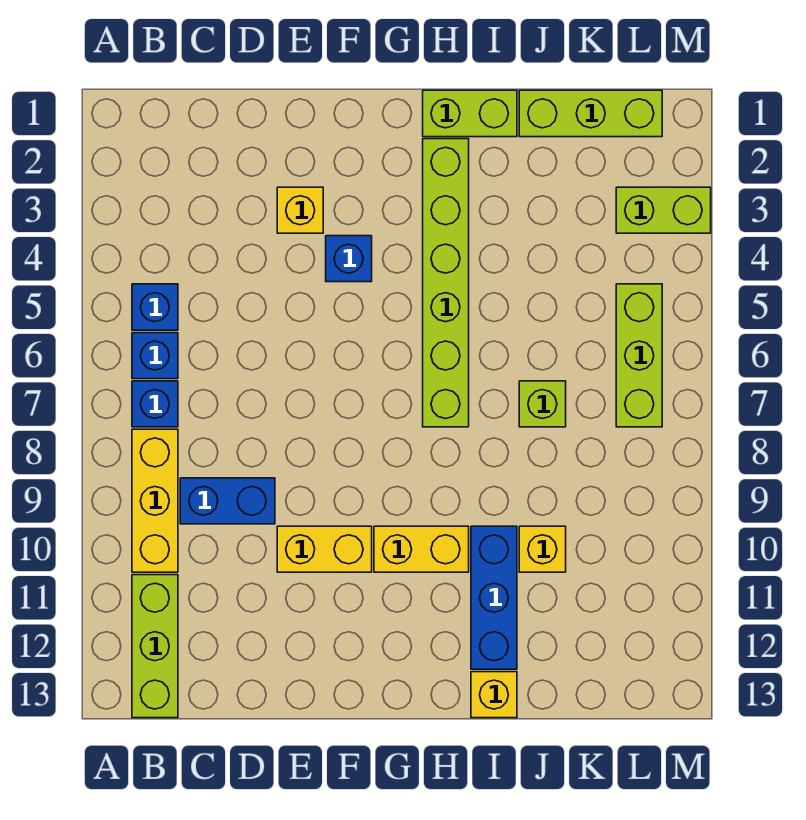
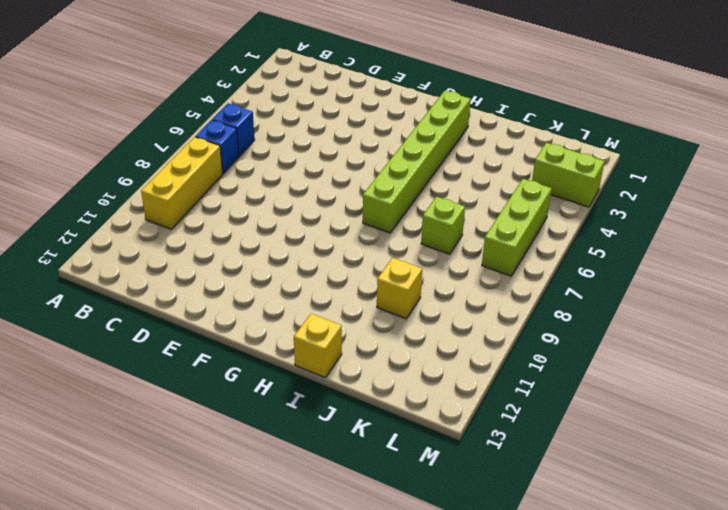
none -> blue 1x1 brick [132,284,178,330]
none -> lime 1x3 brick [132,575,178,718]
none -> blue 1x2 brick [180,478,275,524]

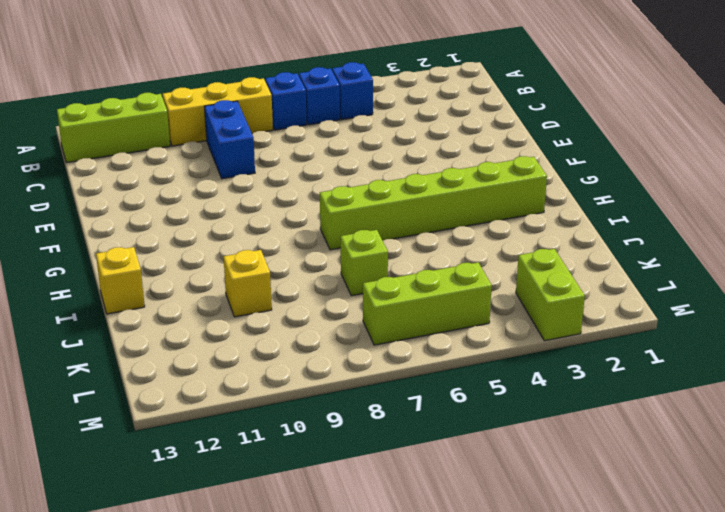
none -> yellow 1x1 brick [277,187,323,233]
none -> yellow 1x2 brick [277,526,372,572]
none -> blue 1x1 brick [326,236,372,282]

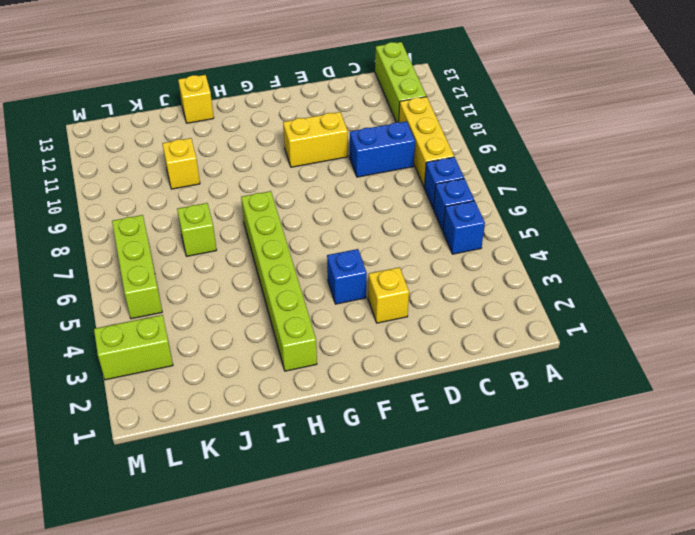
none -> yellow 1x2 brick [374,526,469,572]
none -> lime 1x2 brick [423,90,517,137]
none -> blue 1x3 brick [471,526,517,669]

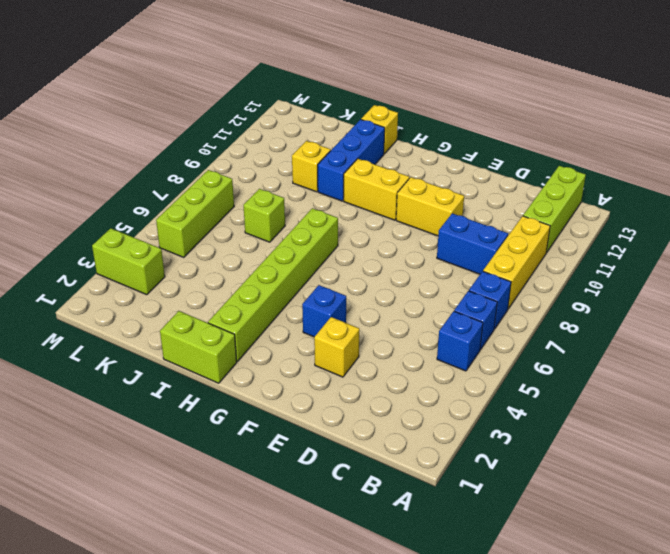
none -> lime 1x3 brick [519,90,662,137]

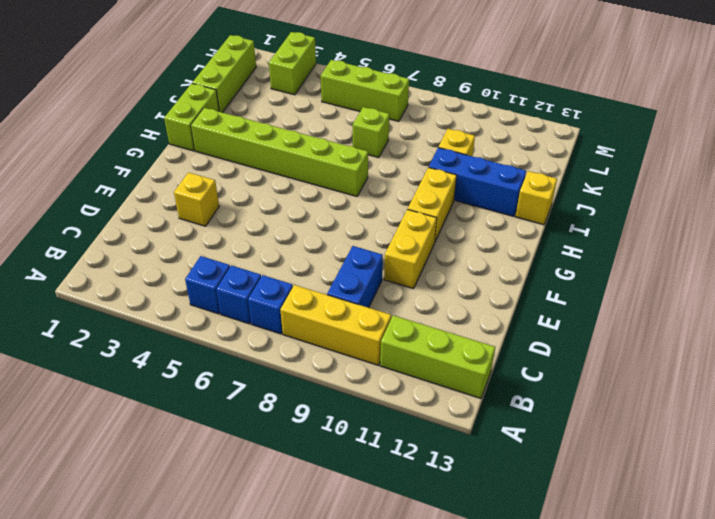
none -> blue 1x1 brick [326,236,372,282]

